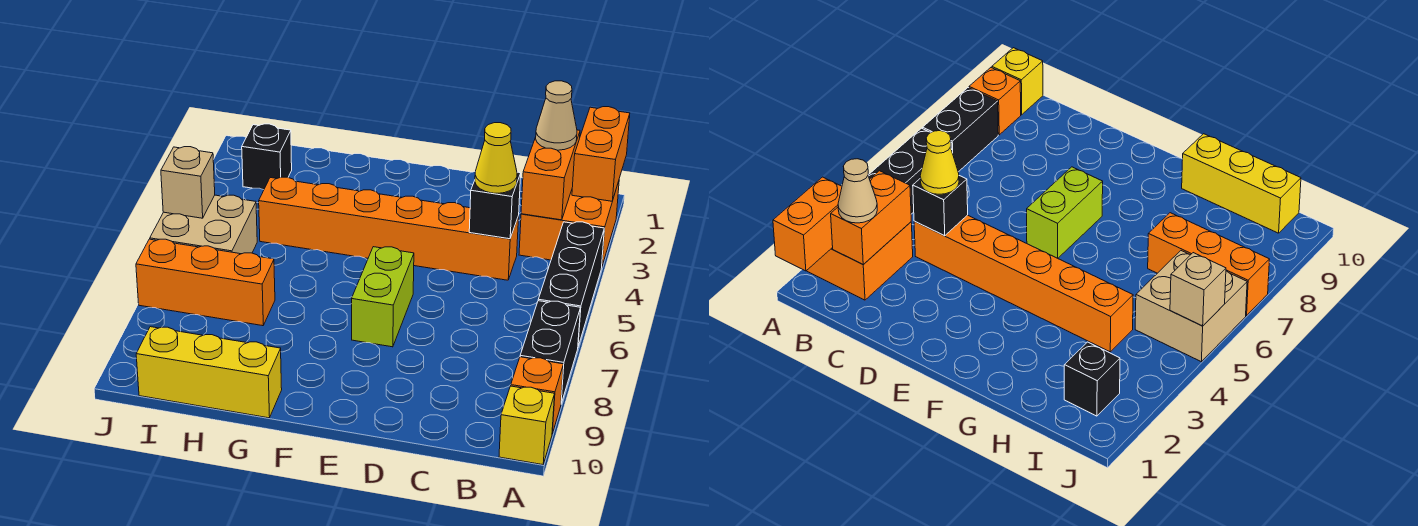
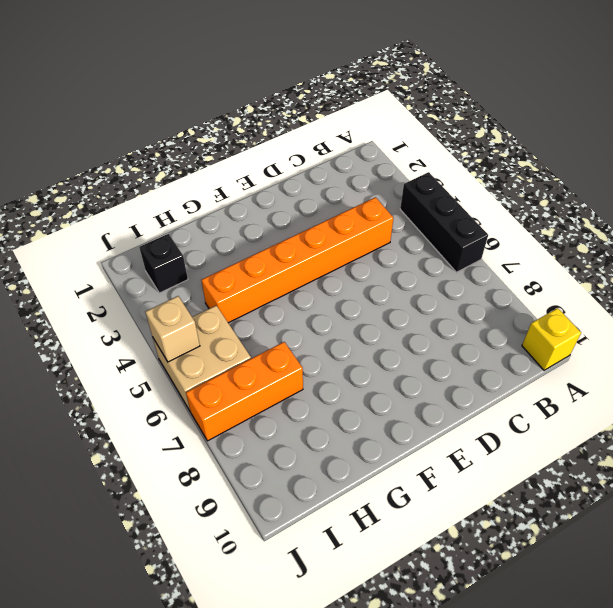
none -> orange 2x2 brick [519,181,619,266]
none -> black 1x2 brick [520,301,580,403]
none -> orange 1x1 brick [511,357,563,434]

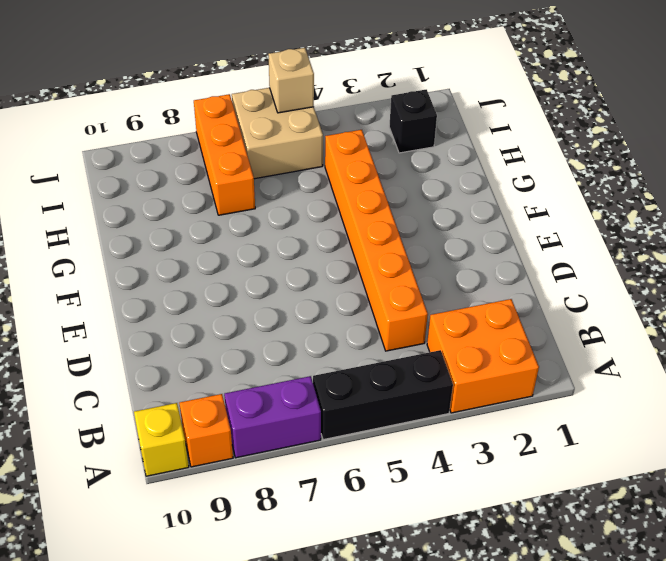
purple 1x2 brick [224,376,321,458] -> black 1x2 brick [520,301,580,403]
none -> lime 1x2 brick [352,247,414,347]
none -> yellow 1x3 brick [136,327,282,418]
none -> orange 1x2 brick [572,107,630,201]

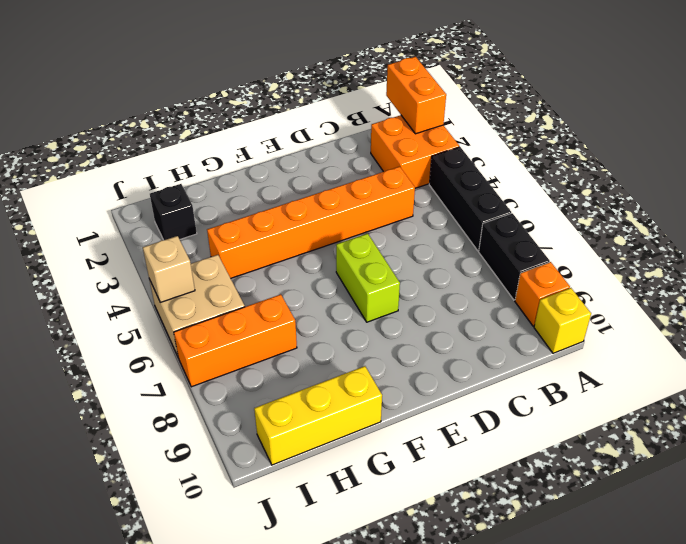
none -> orange 1x2 brick [521,130,580,220]
none -> black 1x1 brick [469,172,521,239]
none -> tan 1x1 cone [536,81,577,150]

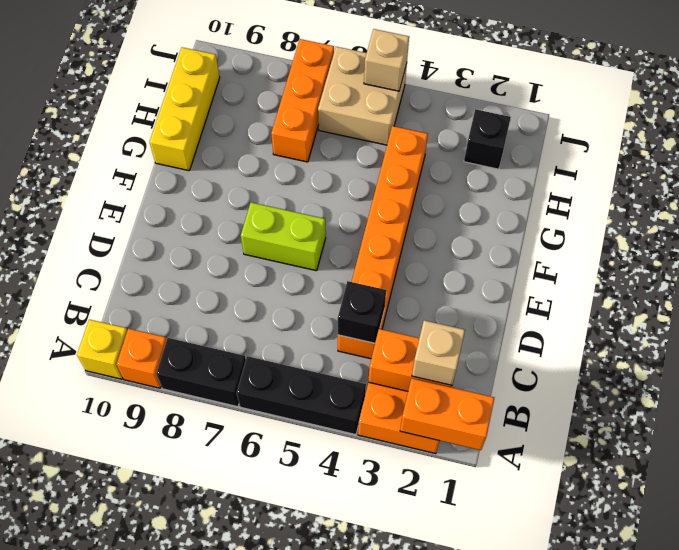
tan 1x1 brick [412,320,465,385] -> tan 1x1 cone [536,81,577,150]
none -> yellow 1x1 cone [475,123,517,193]

